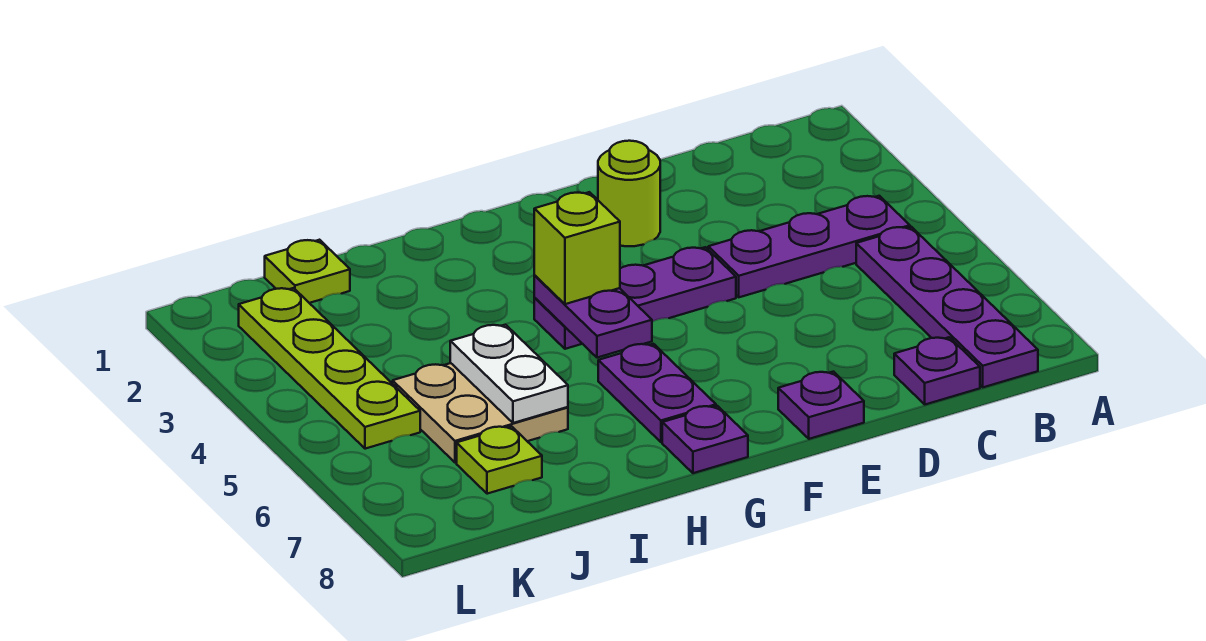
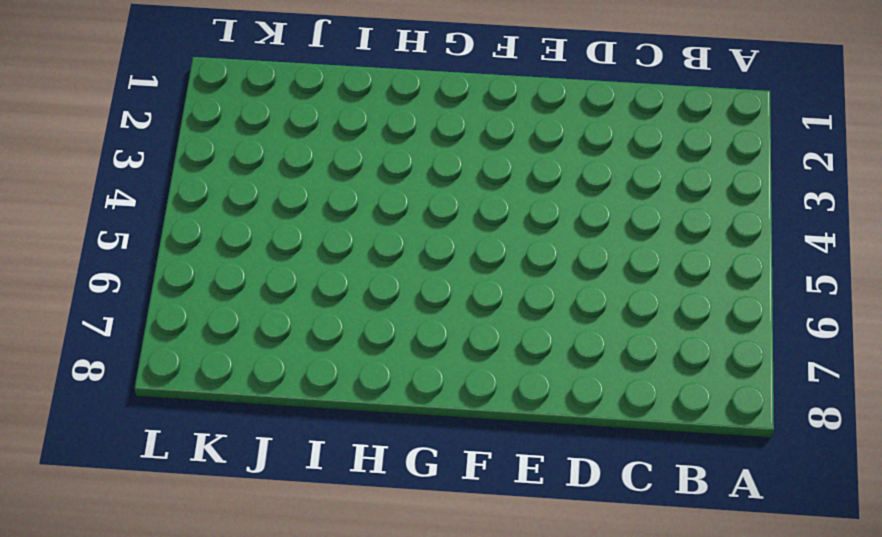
none -> purple 1x3 plate [708,196,910,297]
none -> purple 1x4 plate [856,227,1038,387]
none -> purple 1x1 plate [894,337,980,405]

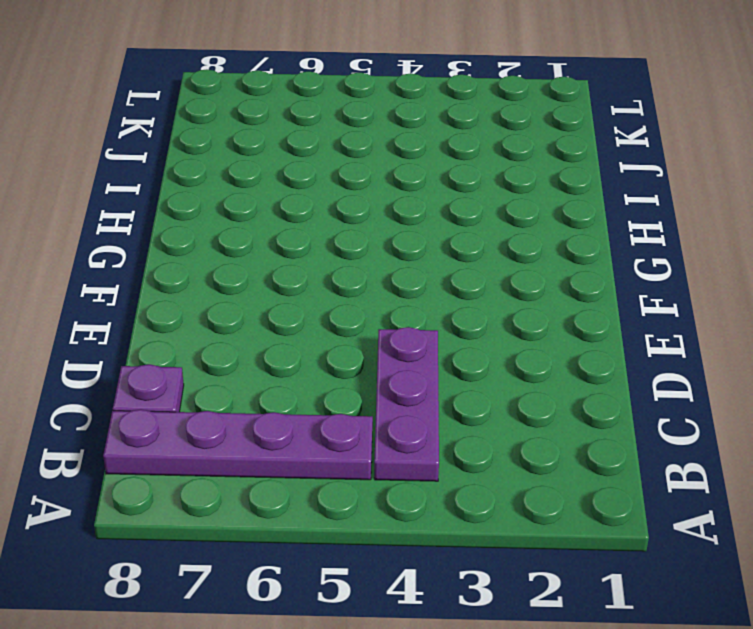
none -> lime 1x1 round brick [598,141,660,246]
none -> purple 1x3 plate [534,247,736,349]
none -> purple 1x1 plate [778,372,864,439]

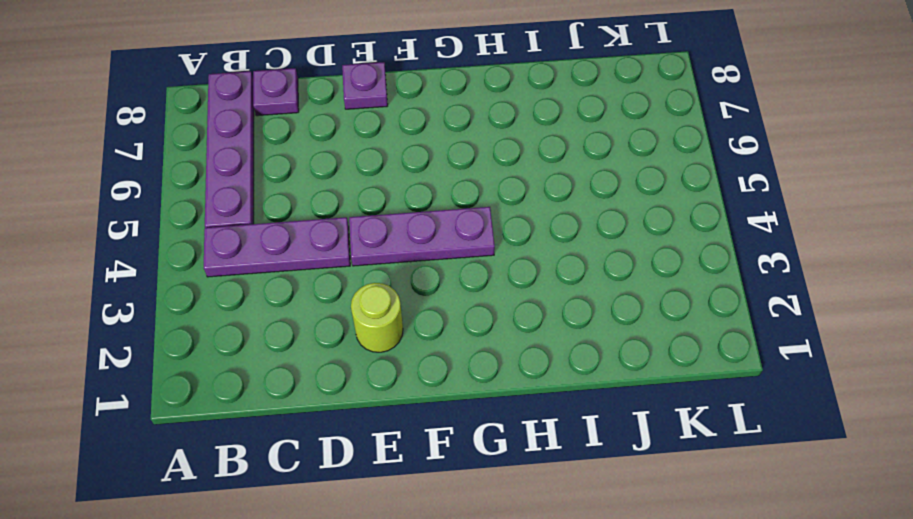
none -> purple 1x2 plate [598,344,716,442]
none -> purple 1x1 plate [662,406,748,473]
none -> tan 2x2 plate [393,363,568,463]

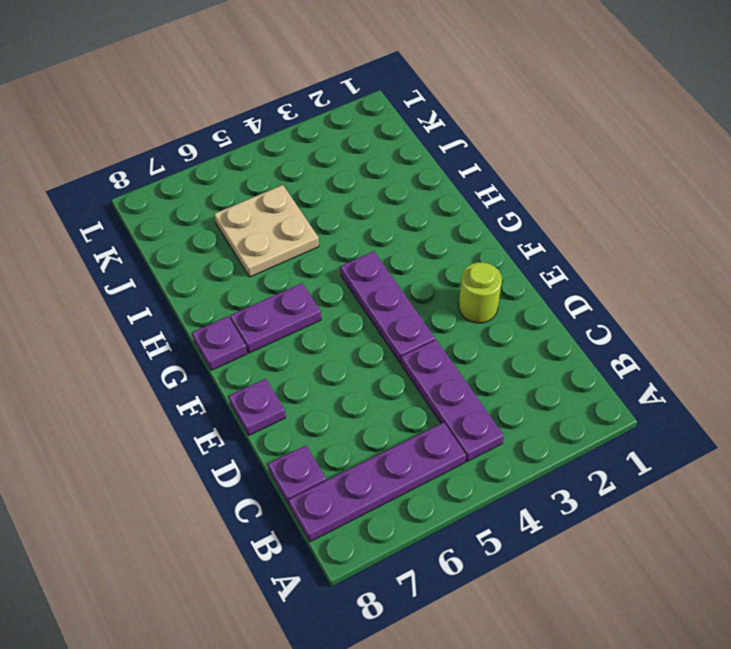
none -> lime 1x1 plate [265,240,350,303]
none -> lime 1x1 plate [457,426,542,494]
none -> lime 1x4 plate [239,288,420,449]

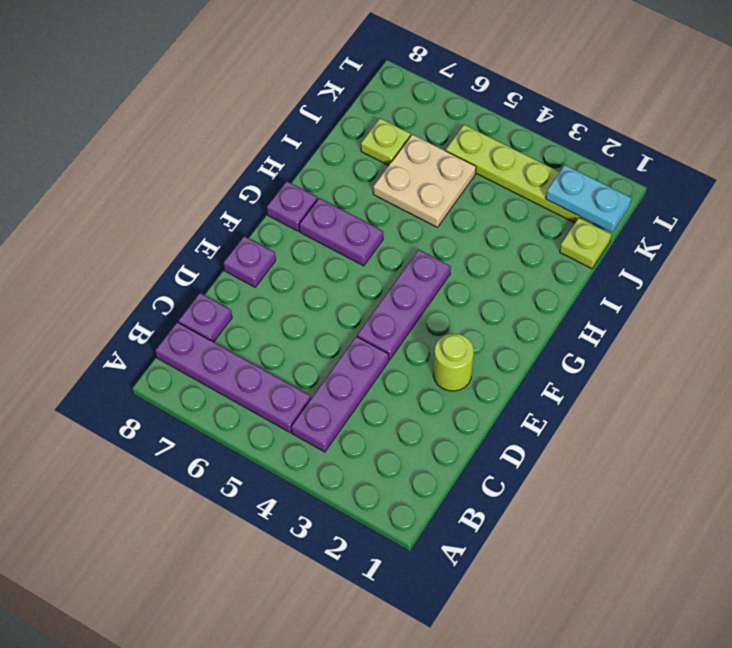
cyan 1x2 plate [546,165,631,232] -> none
none -> purple 1x2 plate [534,276,652,358]
none -> white 1x2 plate [450,325,568,423]
none -> lime 1x1 brick [534,192,620,304]

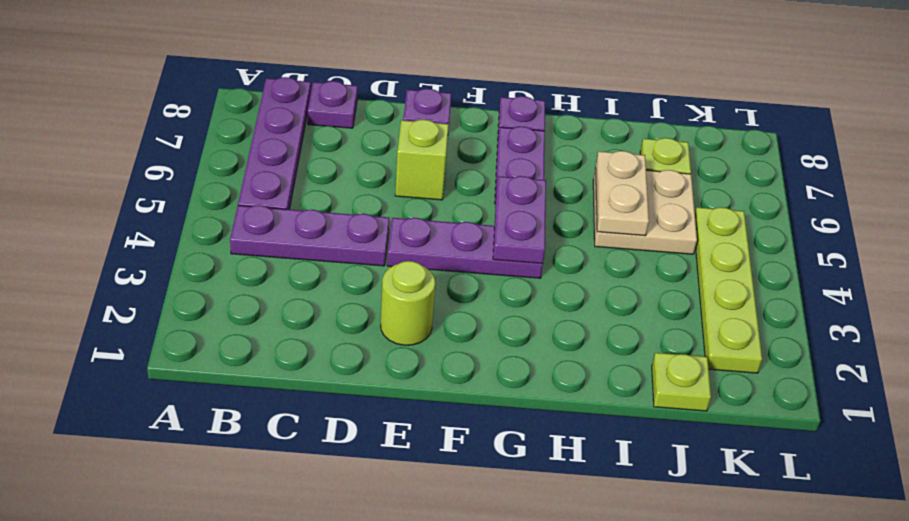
lime 1x1 brick [395,120,449,200] -> lime 1x1 brick moved to [534,192,620,304]
tan 1x2 plate [596,151,649,236] -> white 1x2 plate [450,325,568,423]

